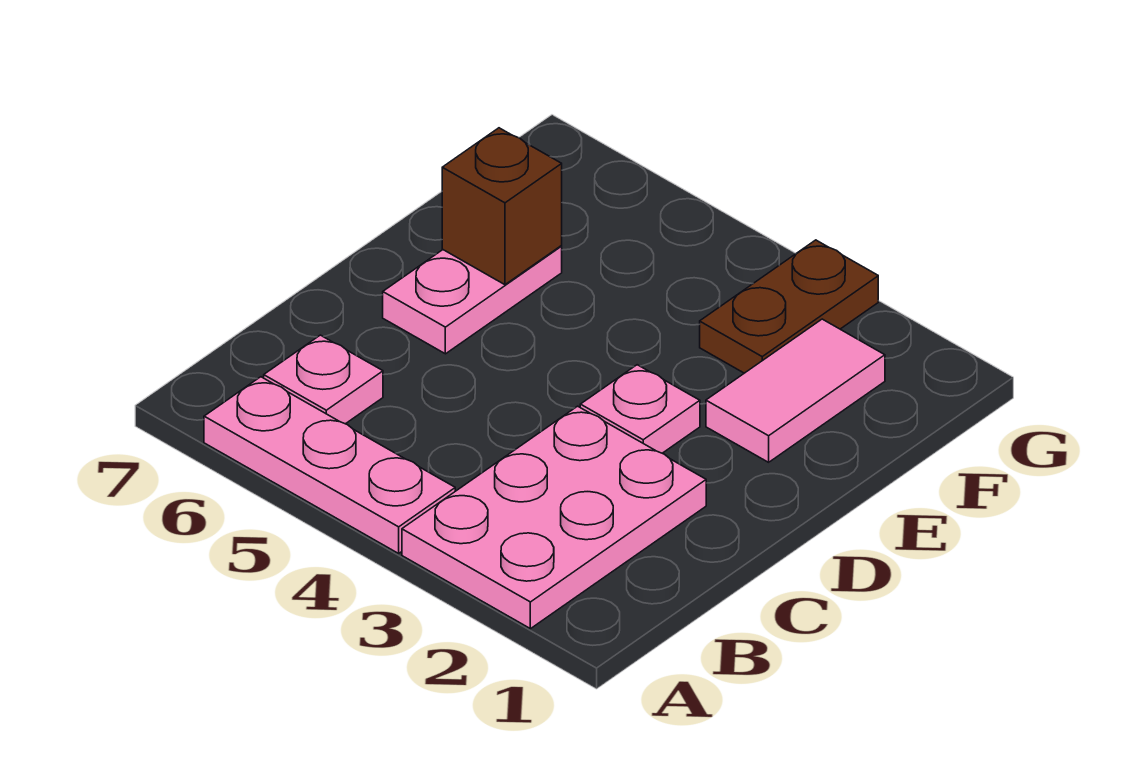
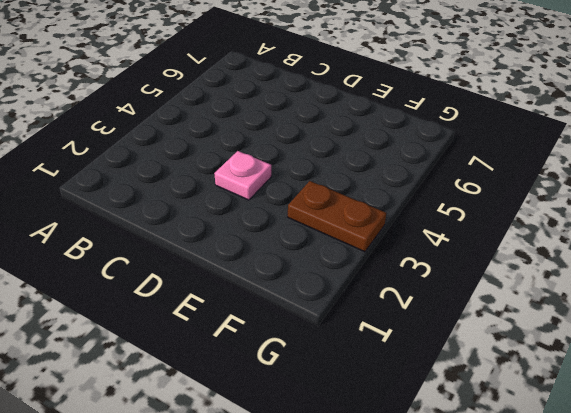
none -> pink 2x3 plate [402,406,706,629]
none -> pink 1x3 plate [204,377,455,553]

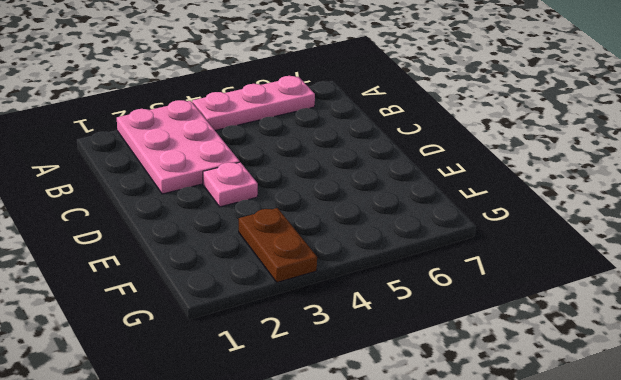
none -> pink 1x1 plate [264,335,383,424]
none -> pink 1x2 plate [383,246,562,354]

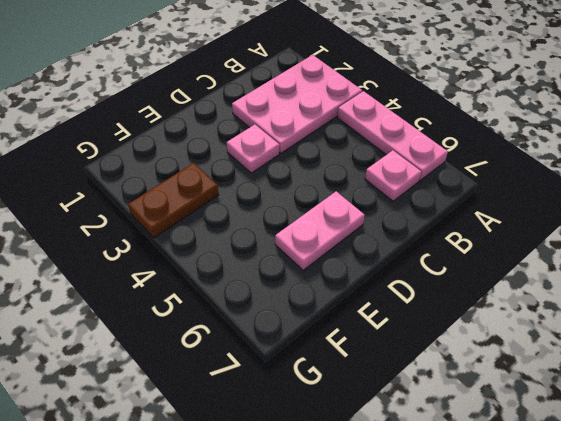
none -> pink 1x2 tile [706,319,885,462]
none -> brown 1x1 brick [442,128,562,285]

